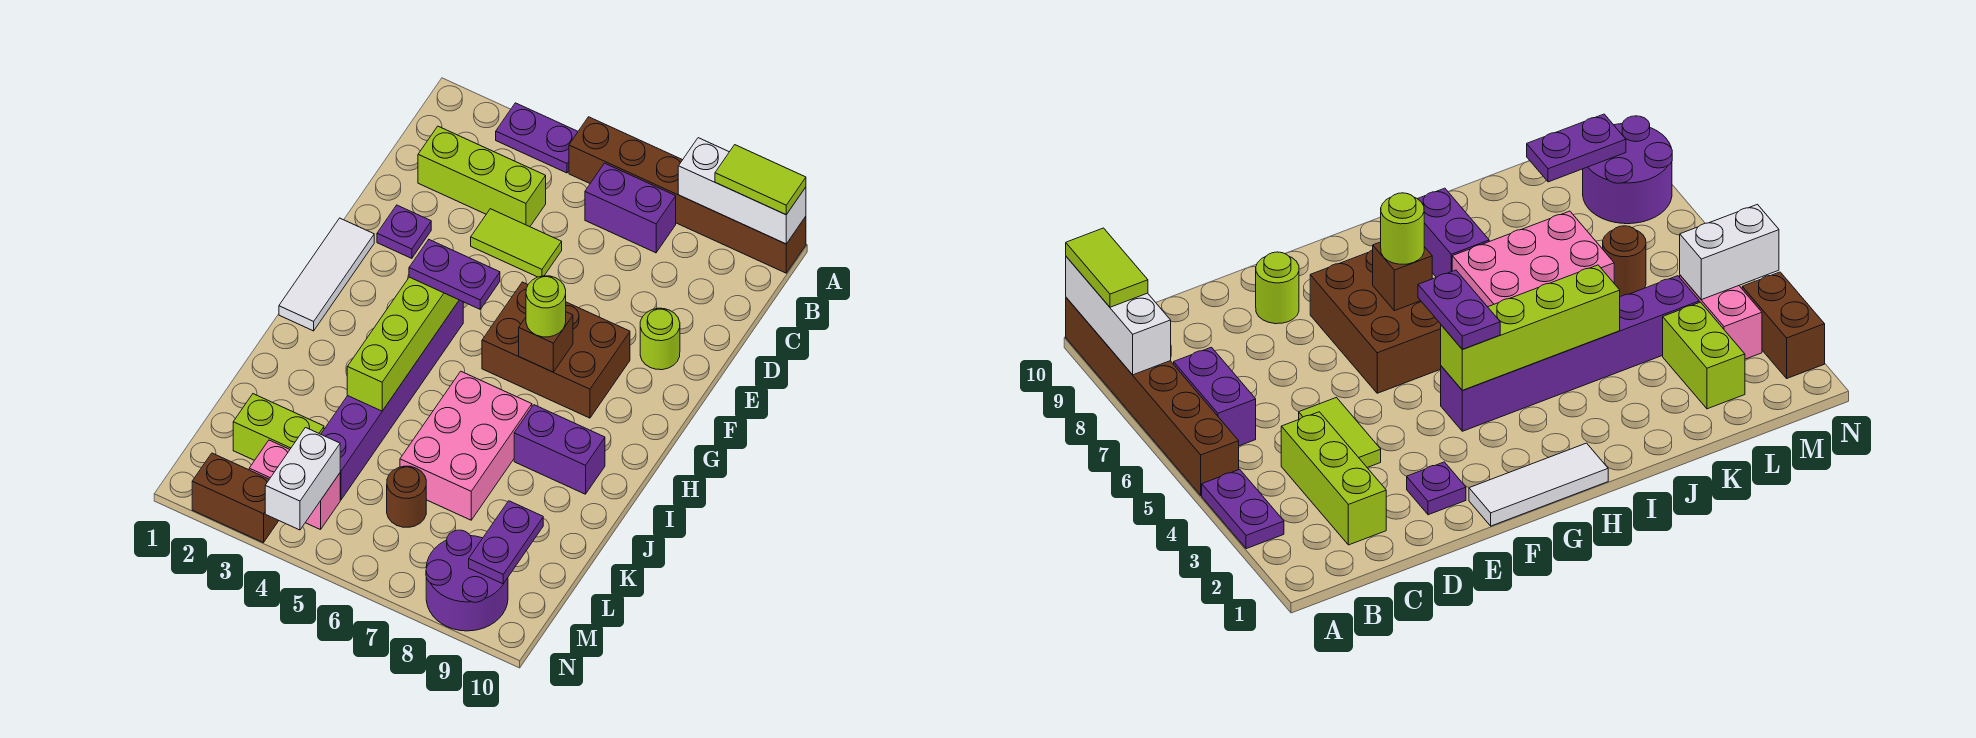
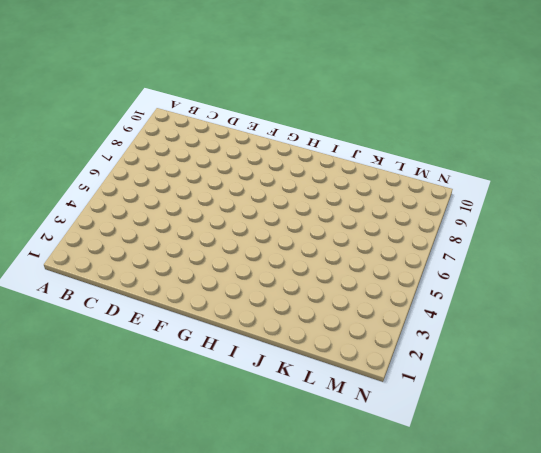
none -> purple 1x2 plate [496,103,578,173]
none -> brown 1x6 brick [569,117,806,273]
none -> purple 1x2 brick [585,163,676,253]

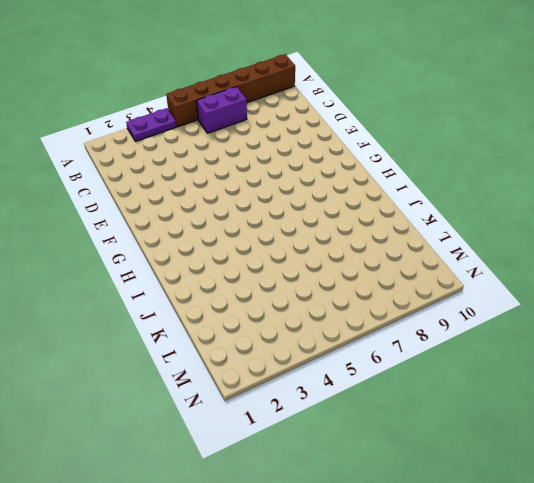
none -> lime 1x3 brick [418,126,546,227]
none -> lime 1x2 tile [471,209,562,277]
none -> purple 1x1 plate [377,205,431,258]

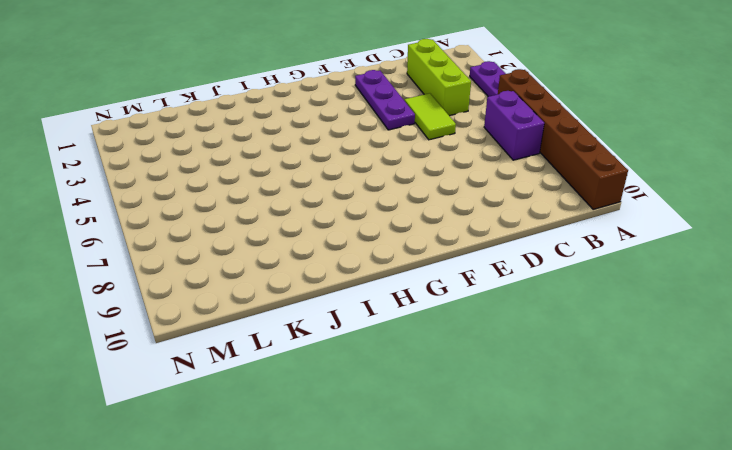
purple 1x3 plate [355,70,415,130] -> purple 1x1 plate [377,205,431,258]
none -> lime 1x1 round brick [640,308,680,370]
none -> white 1x3 tile [279,218,374,331]
none -> brown 2x3 brick [482,282,630,418]

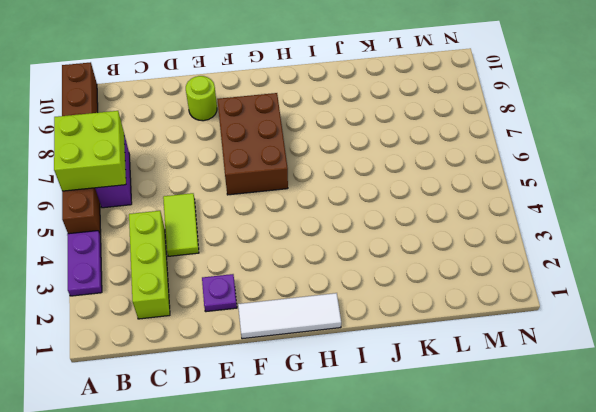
lime 2x2 brick [54,111,126,191] -> none
none -> purple 1x6 brick [321,300,463,500]
none -> pink 2x3 brick [400,371,532,520]
none -> purple 1x2 brick [514,405,605,494]

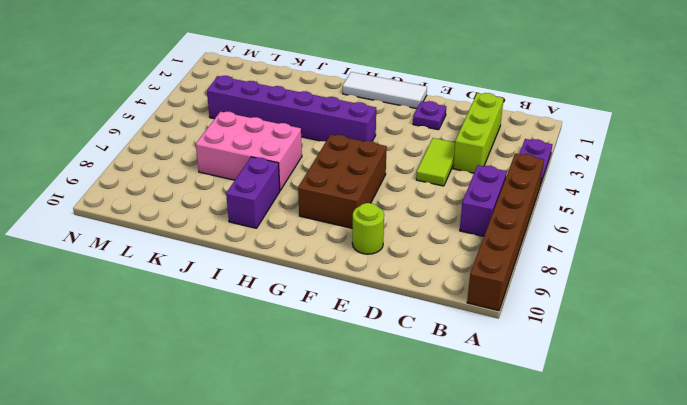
none -> lime 1x2 brick [233,394,324,460]
none -> brown 1x1 round brick [387,466,426,527]
none -> pink 1x2 brick [249,440,340,530]

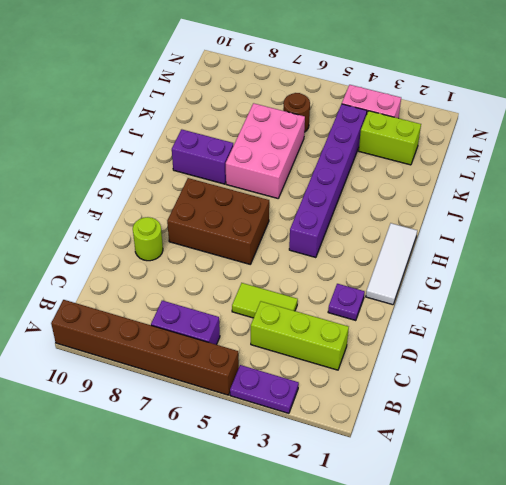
none -> purple 2x2 round brick [426,530,508,631]
none -> brown 1x2 brick [192,453,279,543]
none -> white 1x3 brick [678,138,806,244]

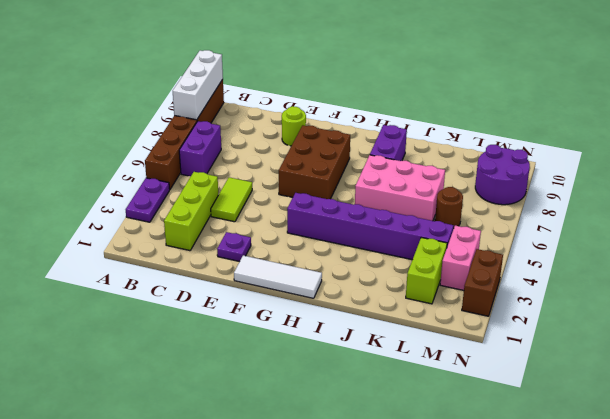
none -> lime 1x4 brick [347,277,459,411]
none -> brown 1x1 brick [519,312,573,372]
none -> purple 1x2 plate [469,501,543,584]

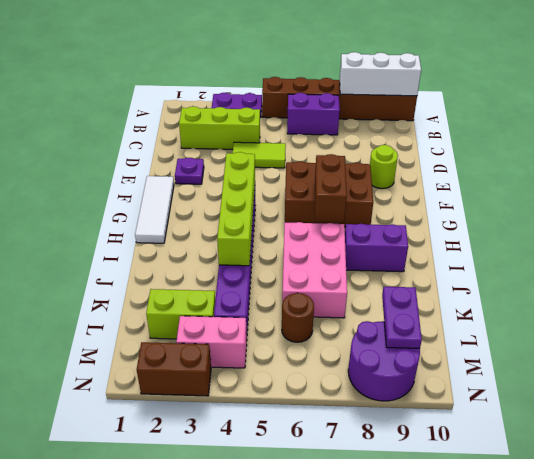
brown 1x2 brick [315,154,347,223] -> brown 1x1 brick [519,312,573,372]
none -> white 1x2 brick [265,428,340,530]
none -> lime 1x2 tile [715,145,806,215]
none -> purple 1x2 plate [409,240,500,309]

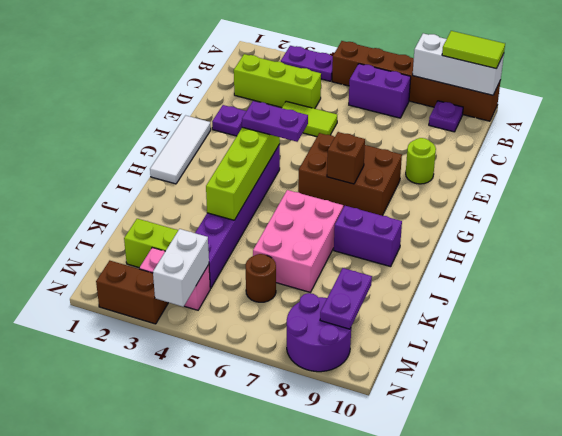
purple 1x1 plate [429,101,463,132] -> none
none -> lime 1x1 round brick [526,276,566,337]

